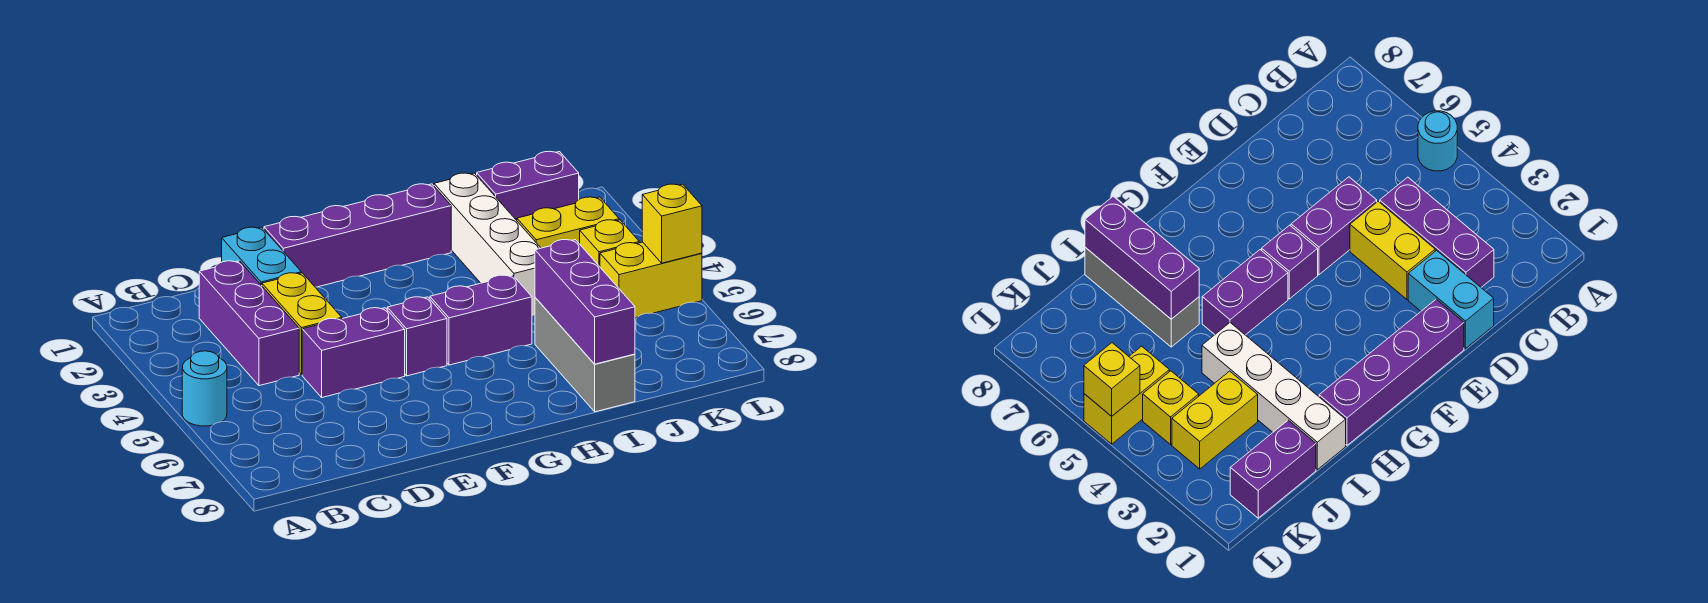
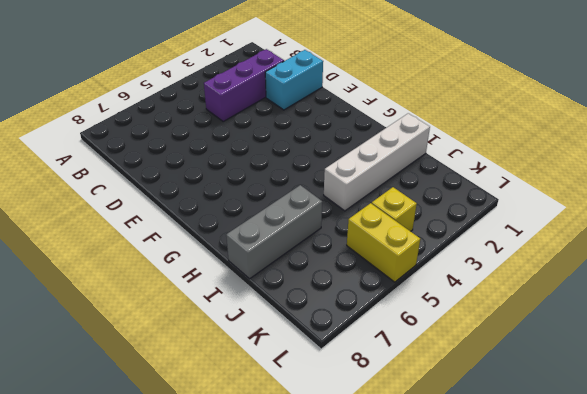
none -> cyan 1x1 round brick [182,351,227,426]
none -> yellow 1x2 brick [262,273,342,375]
none -> purple 1x2 brick [302,308,405,397]

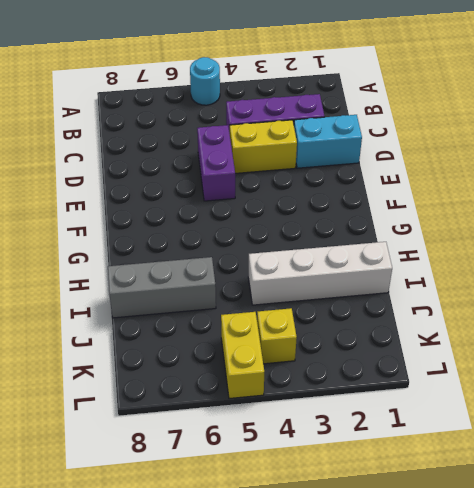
none -> purple 1x4 brick [264,184,451,287]
none -> purple 1x1 brick [387,297,447,376]
none -> purple 1x2 brick [430,275,532,365]

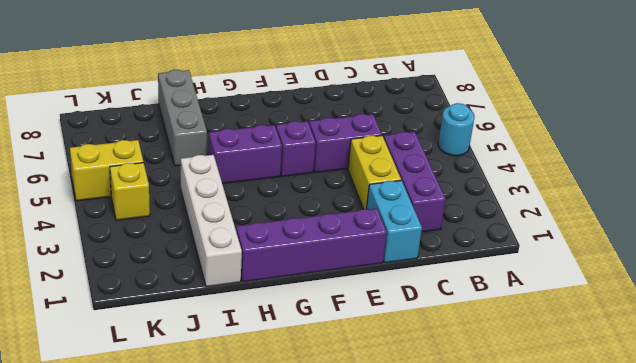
none -> purple 1x2 brick [477,151,579,220]
none -> yellow 1x2 brick [517,197,619,248]
none -> purple 1x3 brick [535,240,635,364]

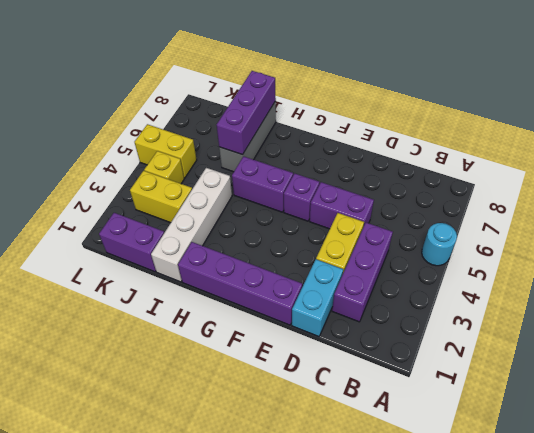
none -> yellow 1x1 brick [642,184,702,263]

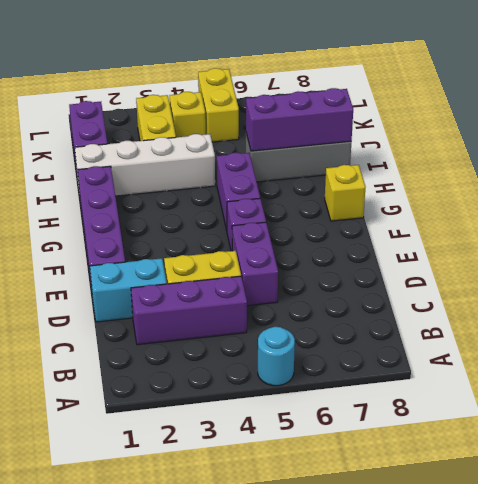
yellow 1x1 brick [325,165,365,221] -> yellow 1x1 brick moved to [642,184,702,263]

